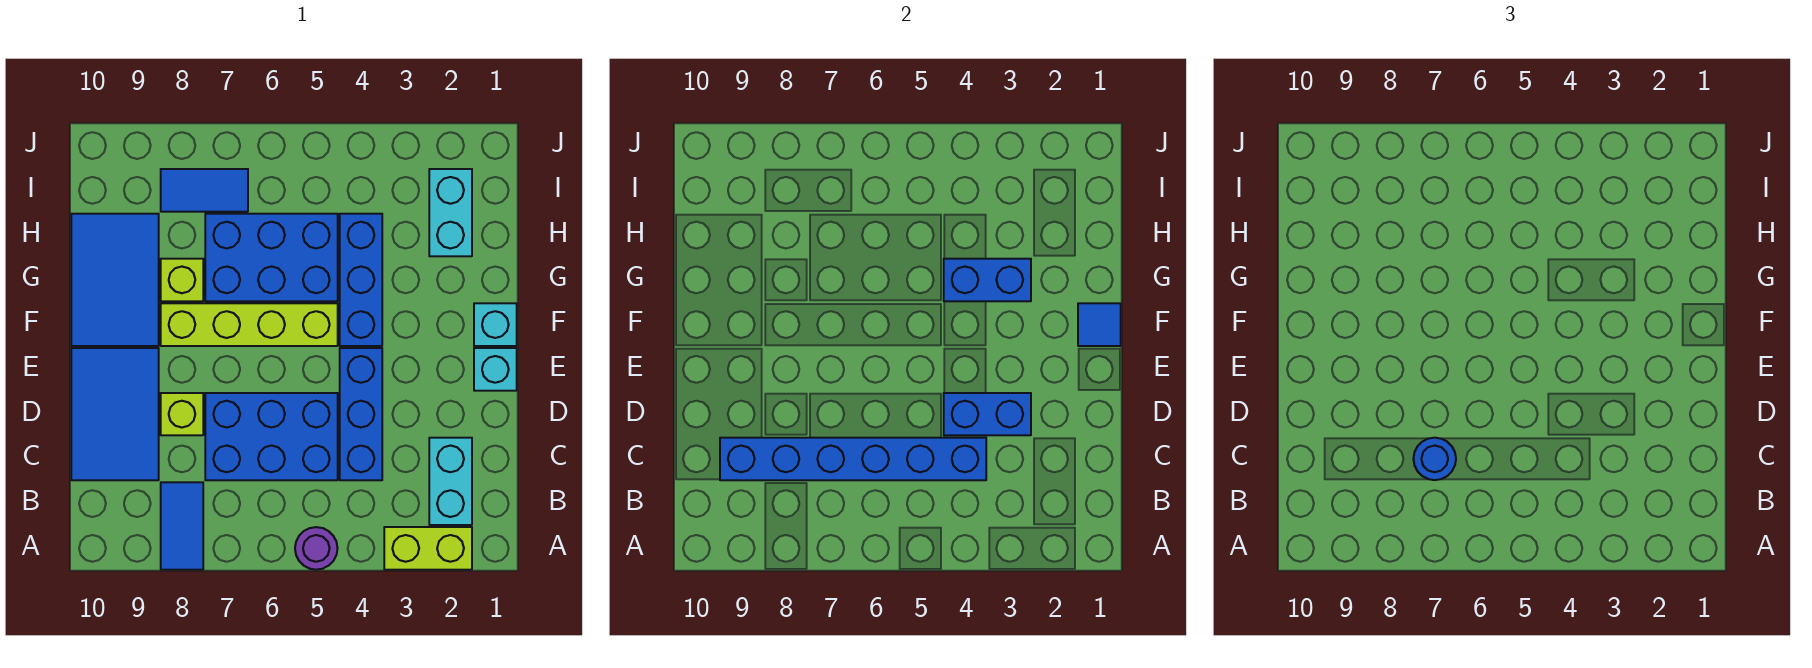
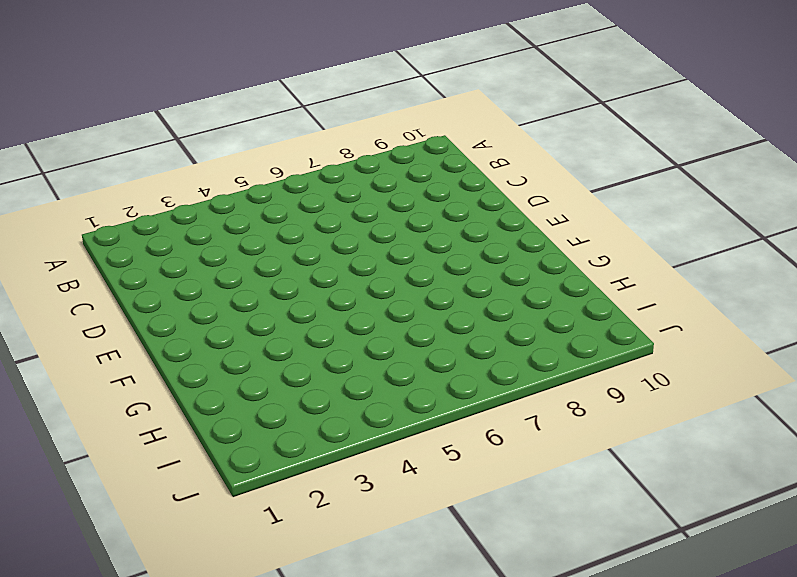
none -> lime 1x2 brick [384,527,472,570]
none -> purple 1x1 round brick [295,527,338,570]
none -> blue 1x2 tile [161,482,203,570]

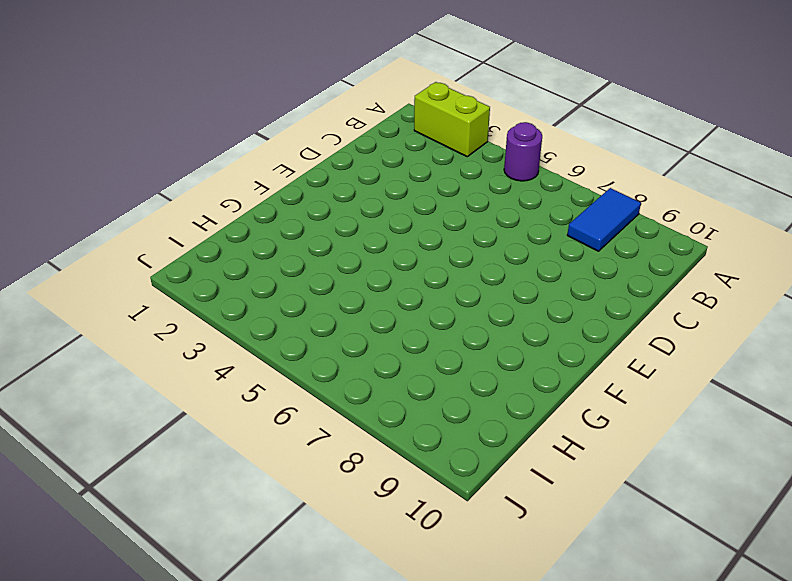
none -> cyan 1x2 brick [429,438,472,525]
none -> blue 1x3 brick [340,348,382,480]
none -> blue 2x3 brick [205,393,338,480]

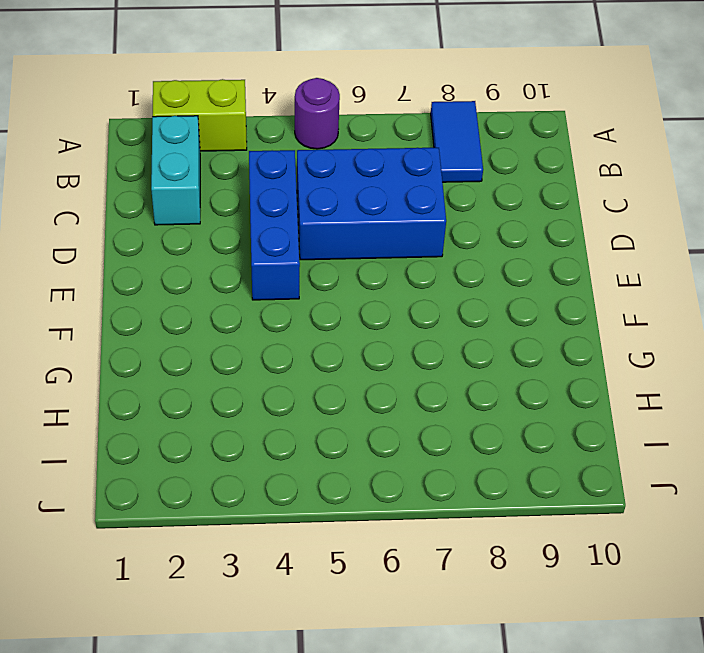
none -> blue 2x3 tile [71,348,159,480]
none -> lime 1x1 brick [161,393,203,435]
none -> cyan 1x1 brick [474,348,517,391]

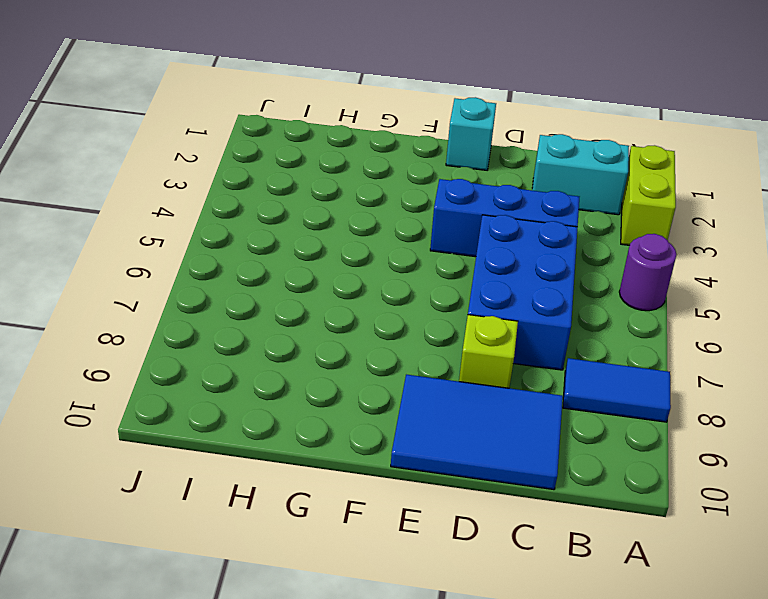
none -> cyan 1x1 brick [474,303,517,346]
none -> blue 1x3 brick [340,214,382,346]
none -> lime 1x4 brick [161,303,338,346]

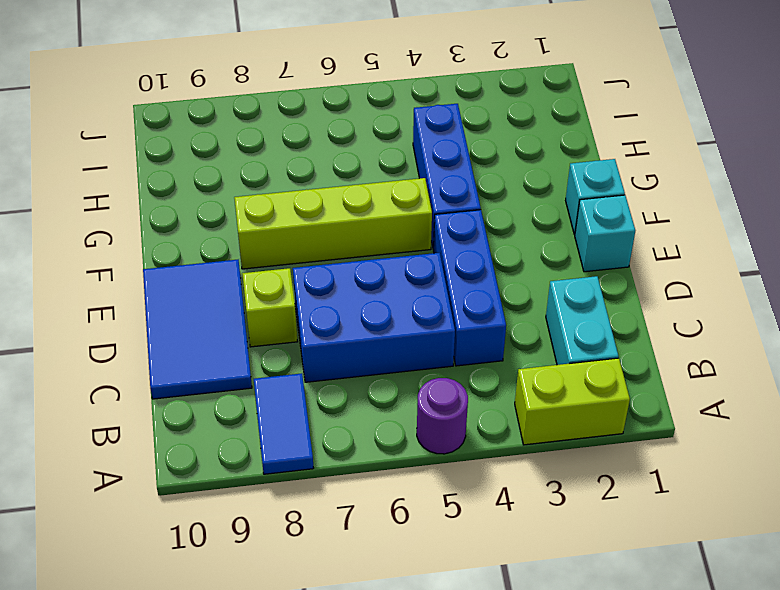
none -> blue 2x3 tile [71,214,159,346]
none -> blue 2x3 brick [205,214,338,301]
none -> lime 1x1 brick [161,259,203,301]

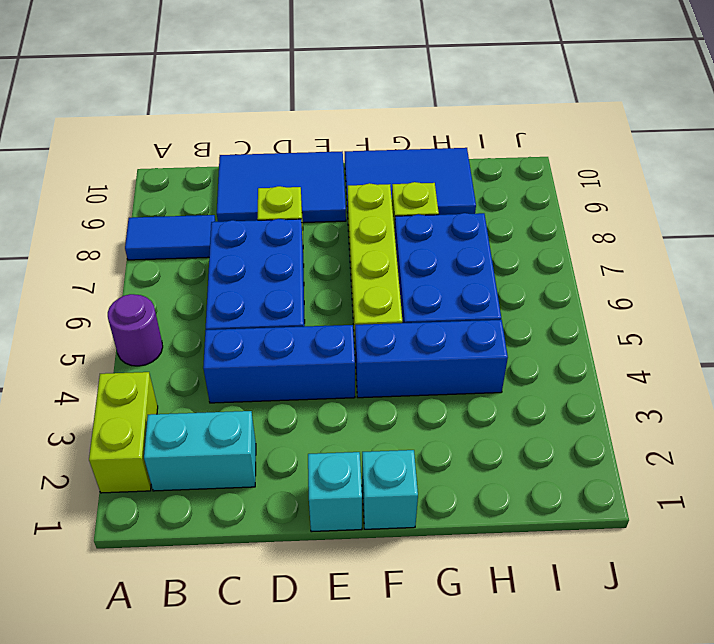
none -> cyan 1x2 brick [429,169,472,256]
none -> blue 1x2 tile [161,169,248,212]
none -> blue 1x6 brick [720,438,986,480]

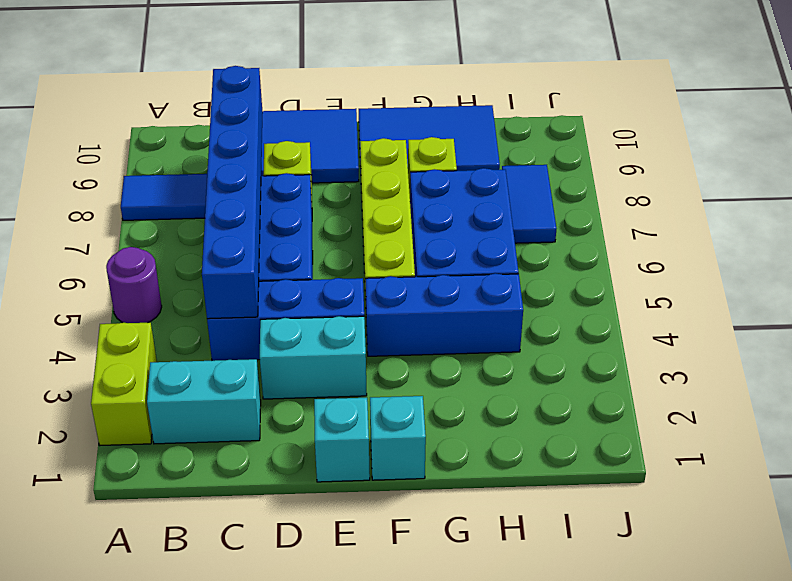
cyan 1x2 brick [260,316,367,399] -> cyan 1x2 brick moved to [429,169,472,256]
none -> blue 1x2 brick [944,393,1031,435]
none -> blue 1x1 tile [1078,303,1121,346]
none -> blue 1x2 brick [944,259,1031,301]

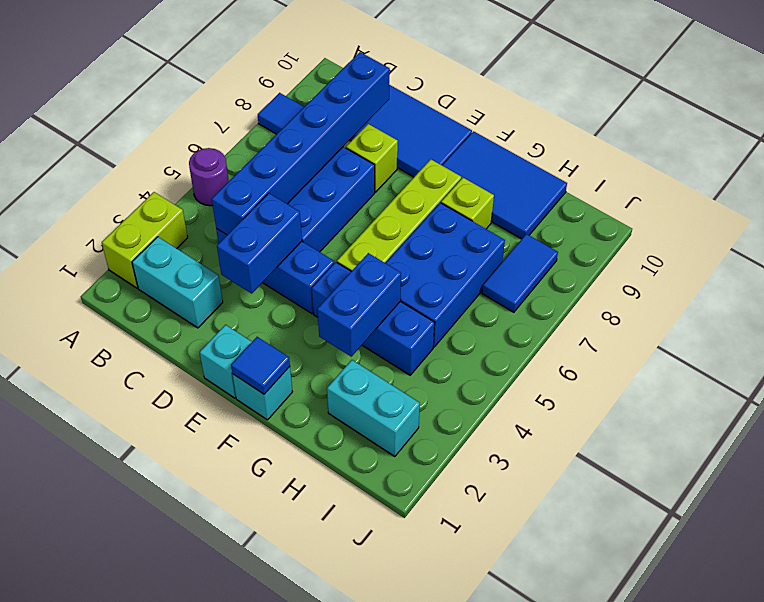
none -> blue 1x1 round brick [1414,438,1456,480]

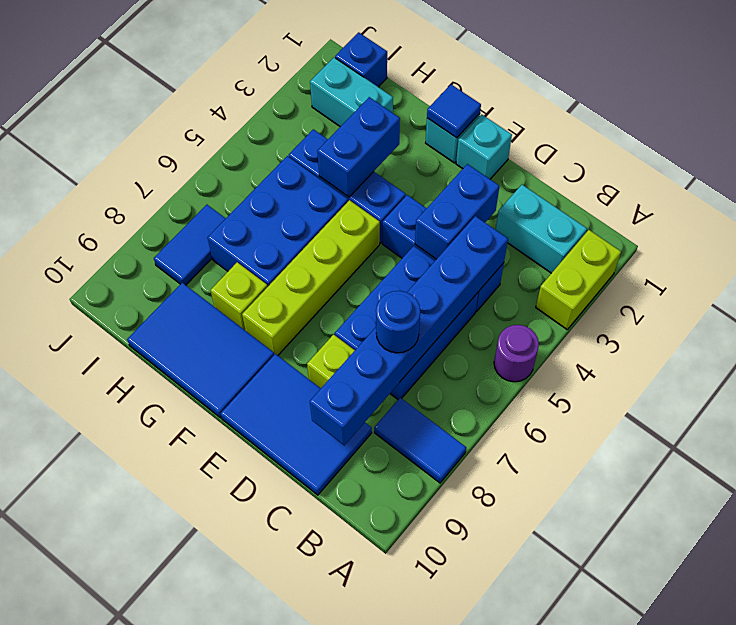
blue 1x1 brick [335,32,387,87] -> none

